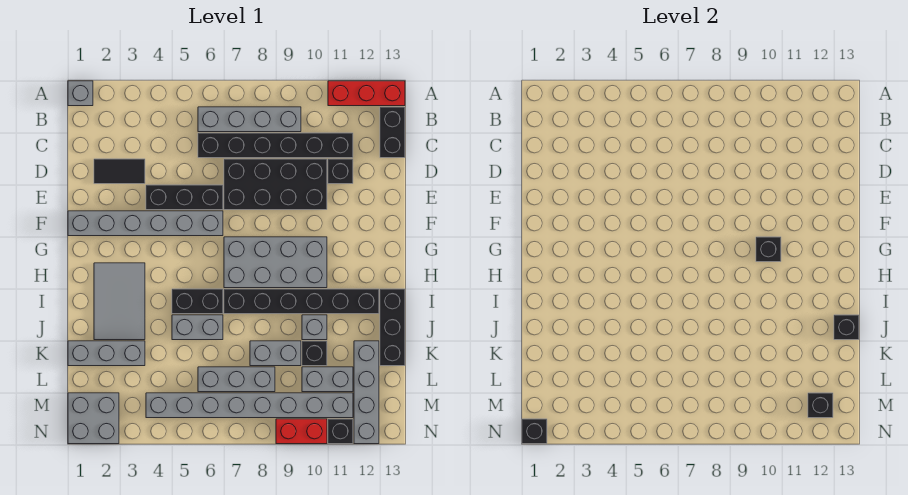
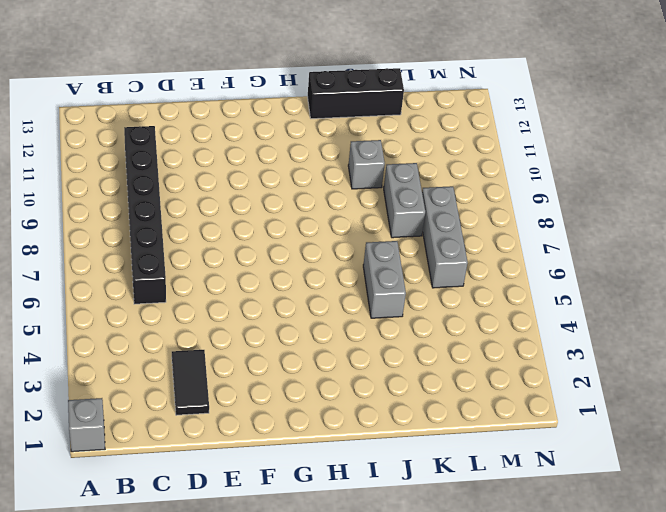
none -> red 1x3 brick [328,81,405,106]
none -> grey 1x4 brick [198,107,301,132]
none -> black 1x2 brick [380,107,405,158]
none -> black 2x4 brick [224,159,327,210]

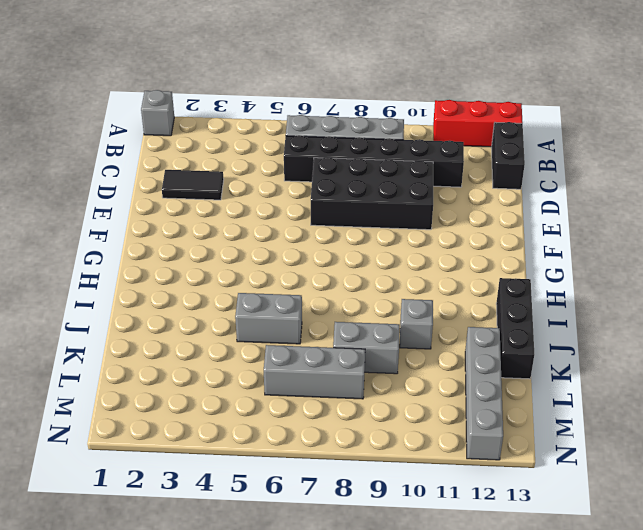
none -> black 1x1 brick [328,159,353,184]
none -> black 1x3 brick [146,185,223,210]
none -> grey 1x6 brick [68,211,223,236]
none -> grey 2x4 brick [224,237,327,288]

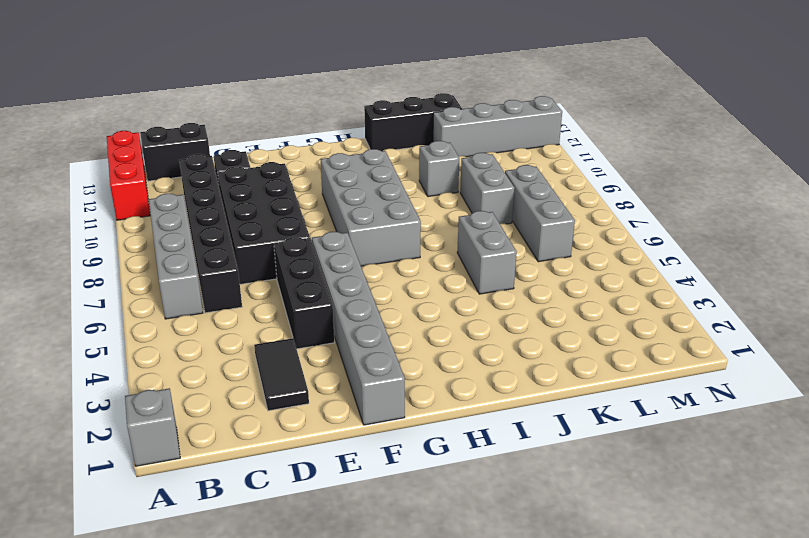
none -> grey 2x3 tile [94,263,145,340]
none -> black 1x2 brick [172,289,223,314]
none -> black 1x6 brick [224,289,379,314]
none -> grey 1x3 brick [68,341,145,366]

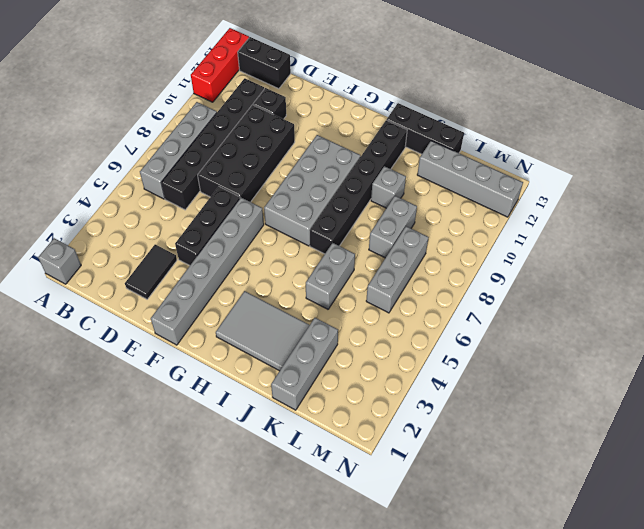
none -> black 1x2 brick [172,289,223,314]
none -> black 1x1 brick [302,341,327,366]
none -> grey 1x2 brick [302,367,353,392]
none -> grey 2x2 brick [68,393,119,444]

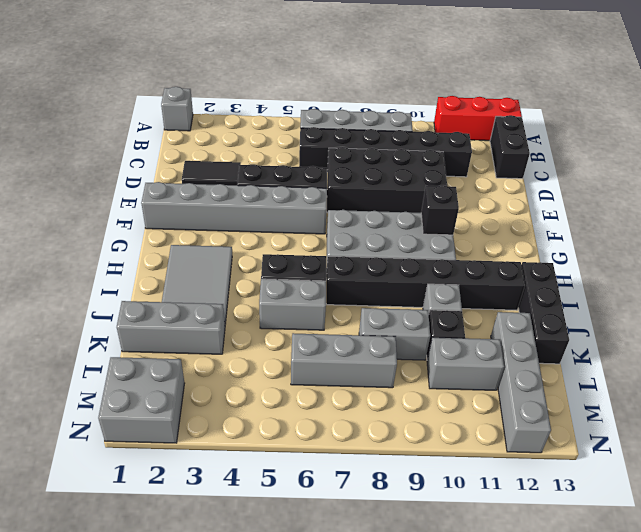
none -> black 1x1 brick [328,159,353,184]
none -> grey 1x8 brick [146,393,353,418]
none -> red 1x2 brick [276,419,327,444]
none -> black 1x1 brick [328,419,353,444]

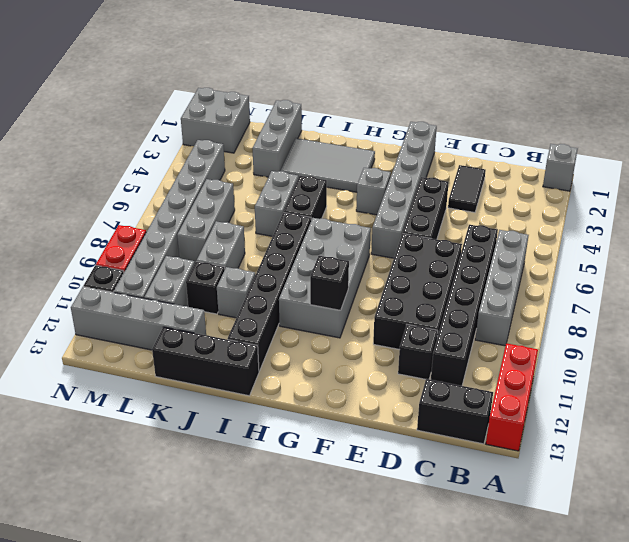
grey 1x1 brick [356,168,391,215] -> none
none -> black 1x1 brick [834,315,859,340]
none -> black 1x1 brick [808,393,833,418]
none -> black 1x1 brick [522,419,547,444]

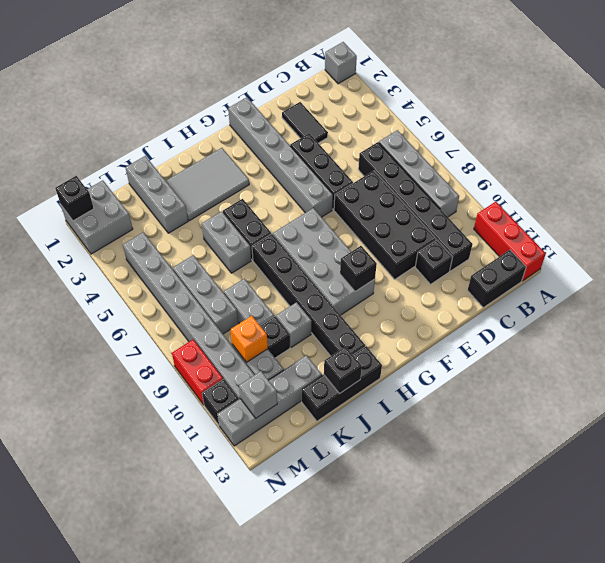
orange 1x1 brick [230,316,268,362] -> none
grey 1x1 brick [239,371,277,418] -> black 1x1 brick [808,393,833,418]

